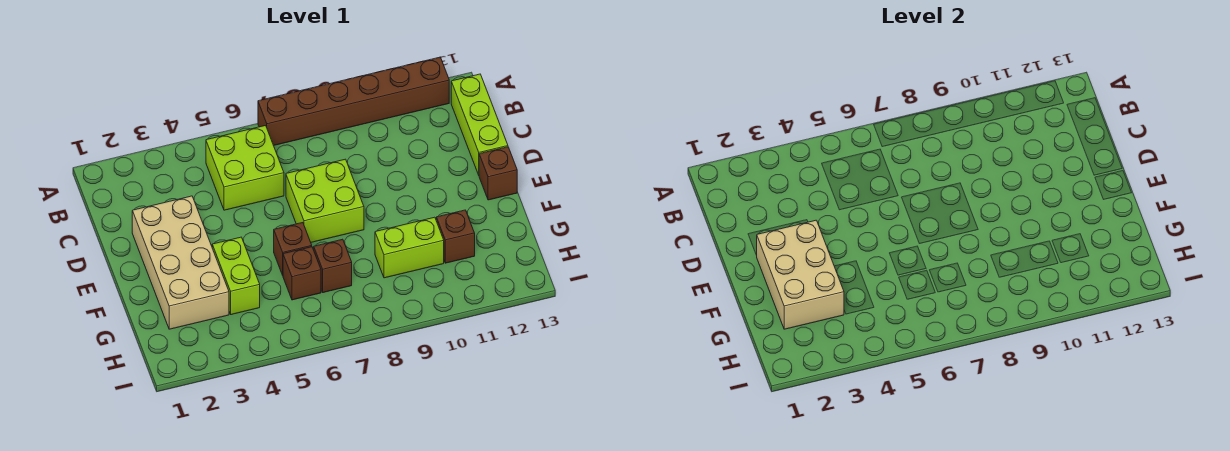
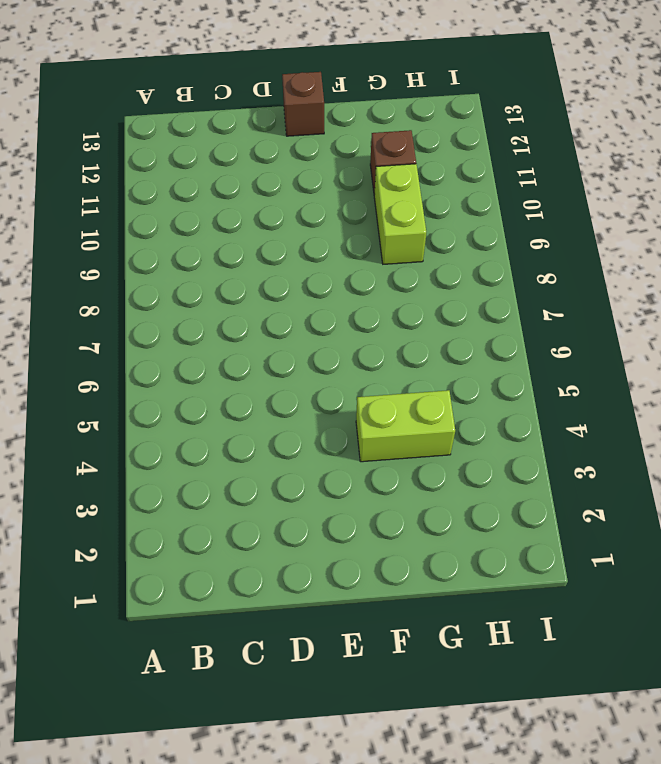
none -> brown 1x6 brick [258,57,449,146]
none -> lime 2x2 brick [206,126,284,210]
none -> lime 1x3 brick [451,74,508,175]

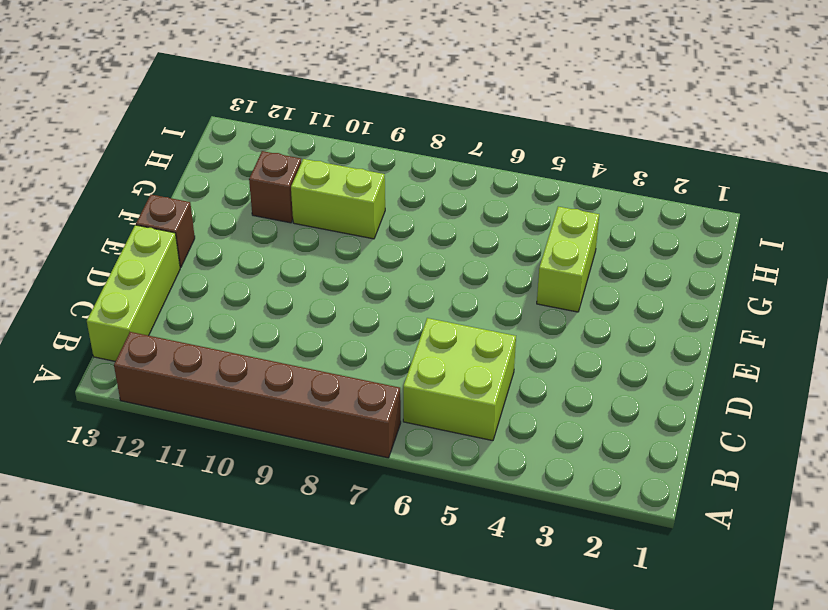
none -> tan 2x4 brick [132,196,229,329]
none -> lime 2x2 brick [286,159,364,242]
none -> brown 1x1 brick [274,223,312,275]

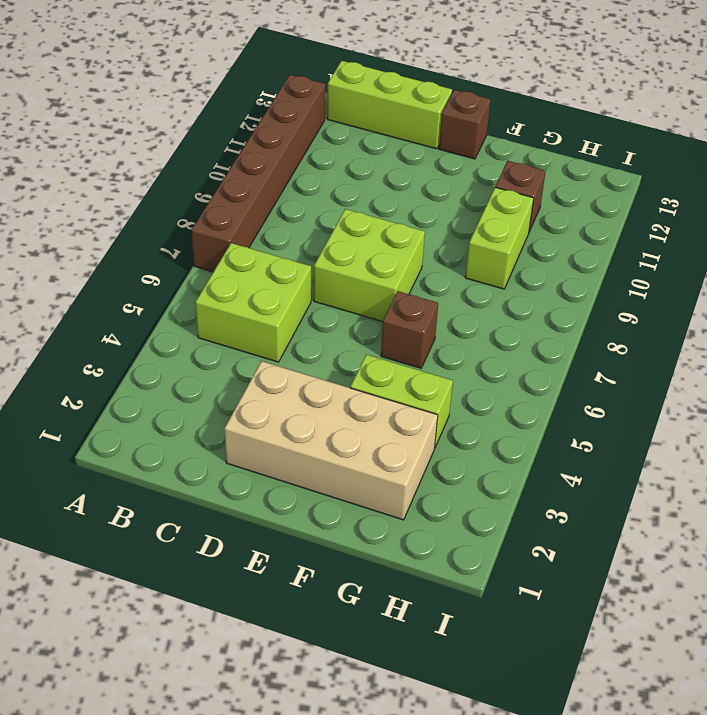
none -> brown 1x1 brick [283,247,321,300]
none -> brown 1x1 brick [314,239,352,293]
none -> tan 2x3 brick [757,220,844,329]

